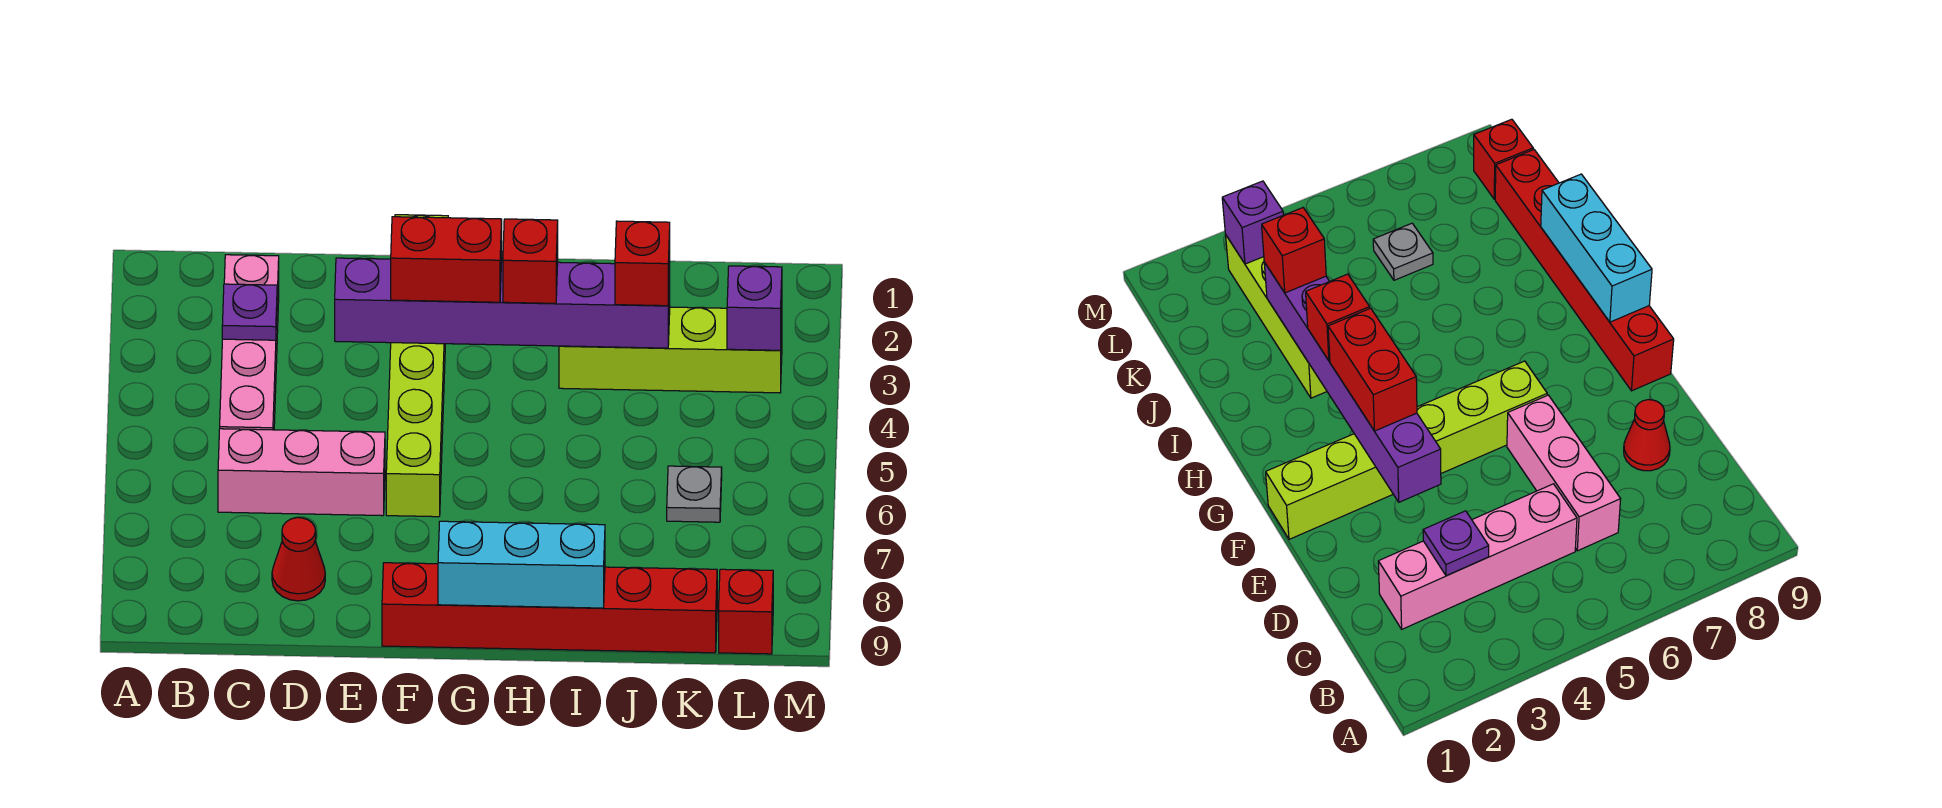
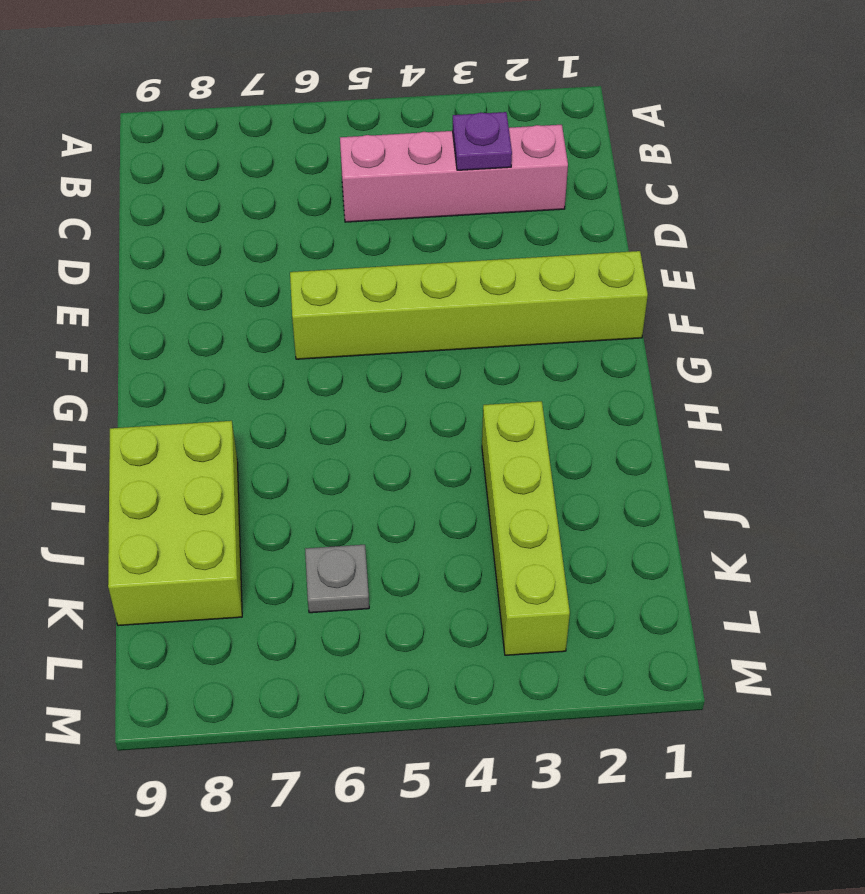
lime 2x3 brick [108,421,242,626] -> red 1x6 brick [382,563,717,653]
none -> pink 1x3 brick [218,429,385,516]
none -> red 1x1 cone [272,518,325,601]
none -> red 1x1 brick [719,569,773,654]

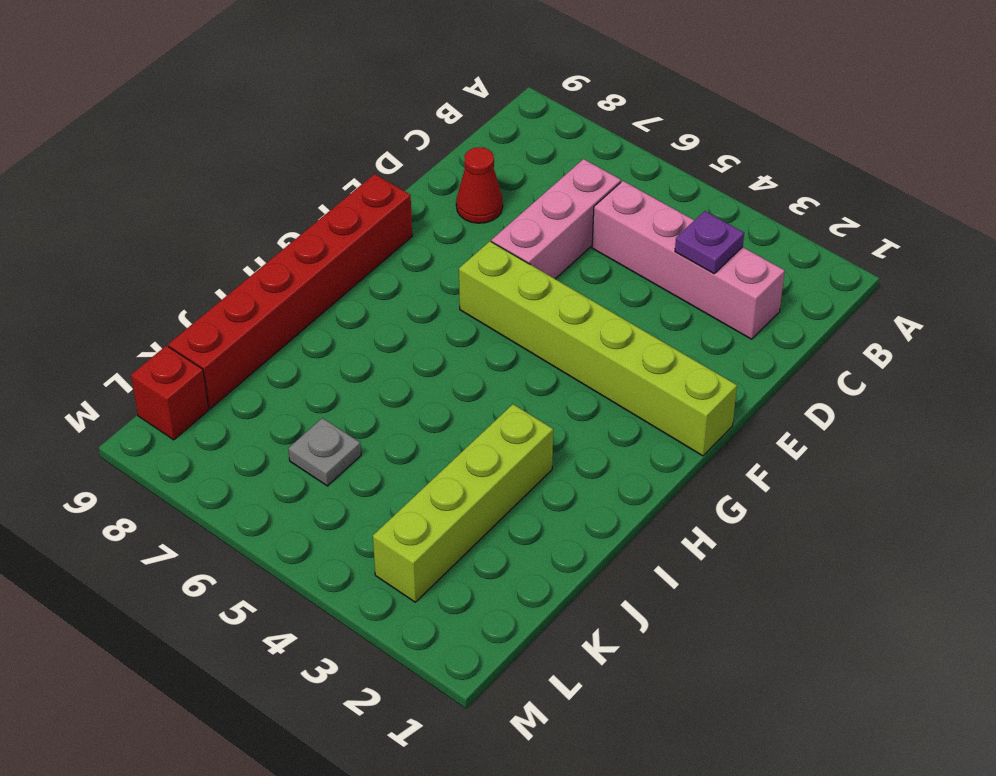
none -> purple 1x6 brick [335,258,670,348]
none -> cyan 1x3 brick [438,521,605,608]
none -> purple 1x1 brick [727,266,782,350]

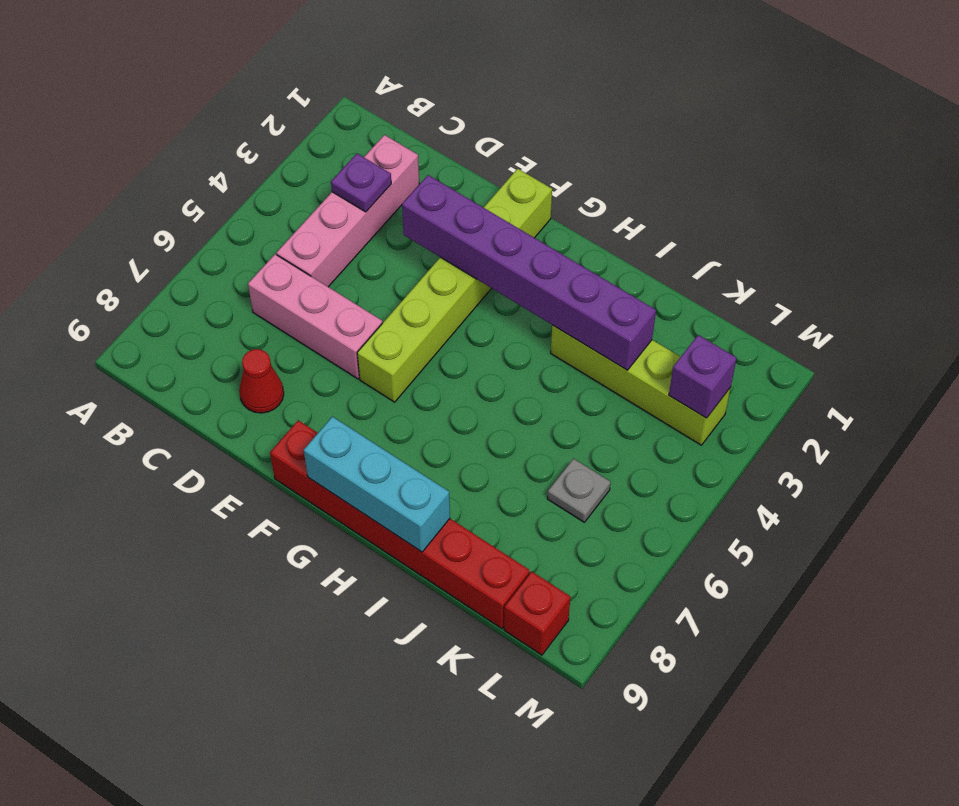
none -> red 1x2 brick [391,217,502,302]
none -> red 1x1 brick [503,219,558,303]
none -> red 1x1 brick [615,221,670,306]

